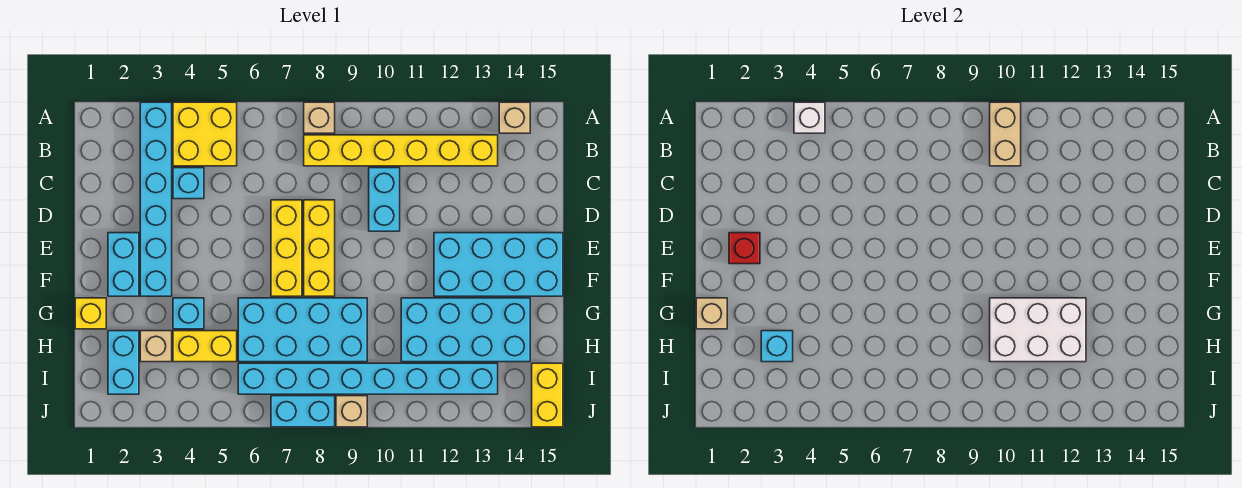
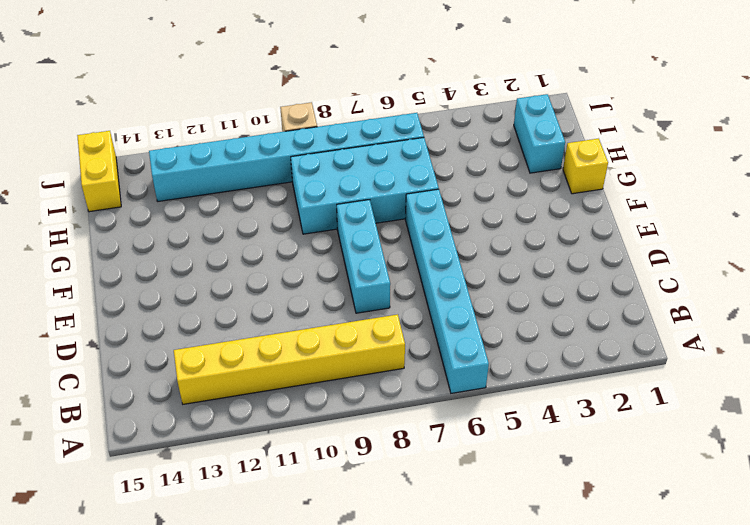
cyan 1x6 brick [405,189,489,393] -> cyan 1x6 brick moved to [140,102,172,296]
cyan 1x3 brick [337,200,390,313] -> yellow 1x3 brick [304,200,335,296]
none -> yellow 2x2 brick [173,102,237,166]
none -> tan 1x1 brick [304,102,335,133]
none -> tan 1x1 brick [499,102,530,133]

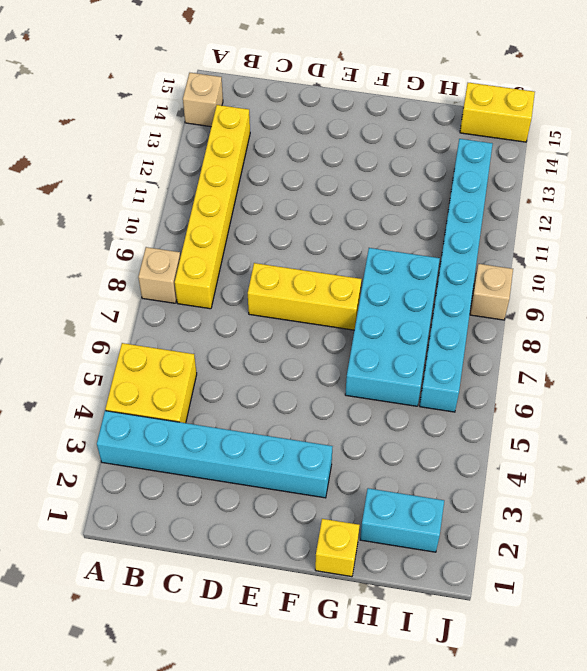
none -> cyan 1x1 brick [173,168,204,199]
none -> cyan 1x2 brick [369,168,400,231]
none -> yellow 1x3 brick [271,200,302,296]

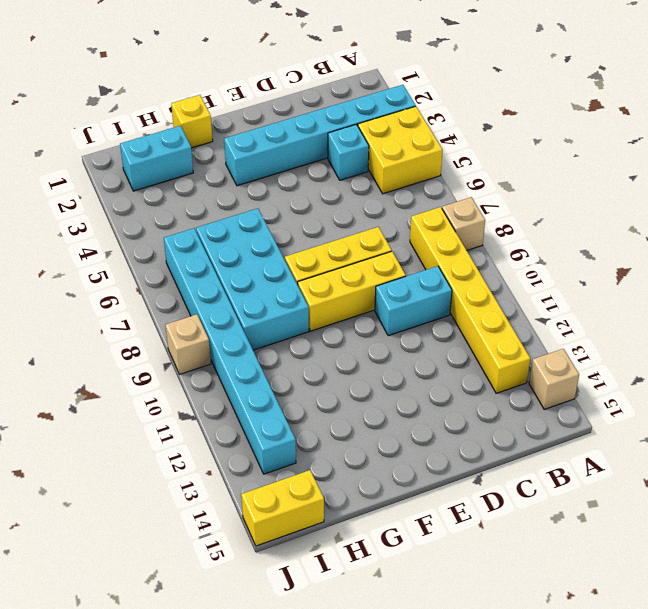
yellow 1x3 brick [298,251,406,331] -> yellow 1x3 brick moved to [271,200,302,296]
none -> cyan 1x2 brick [108,233,139,296]
none -> cyan 2x4 brick [434,233,563,296]
none -> cyan 1x1 brick [173,298,204,329]

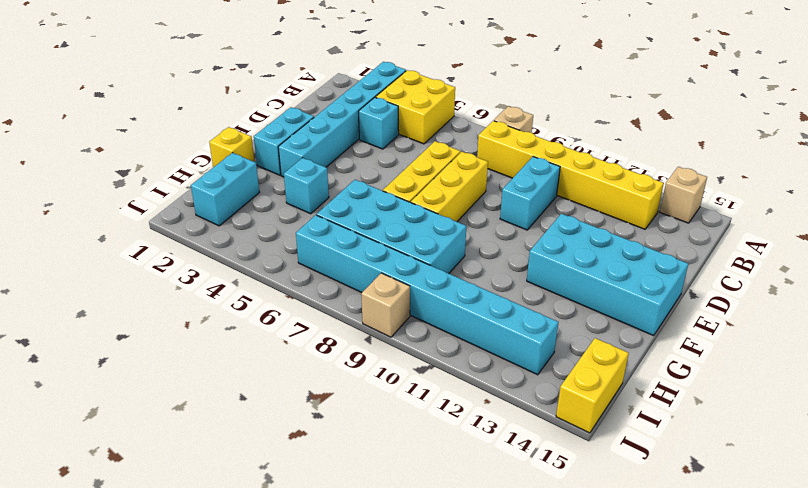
none -> cyan 2x4 brick [401,298,530,362]
none -> tan 1x1 brick [140,331,172,362]
none -> yellow 1x2 brick [173,331,237,362]

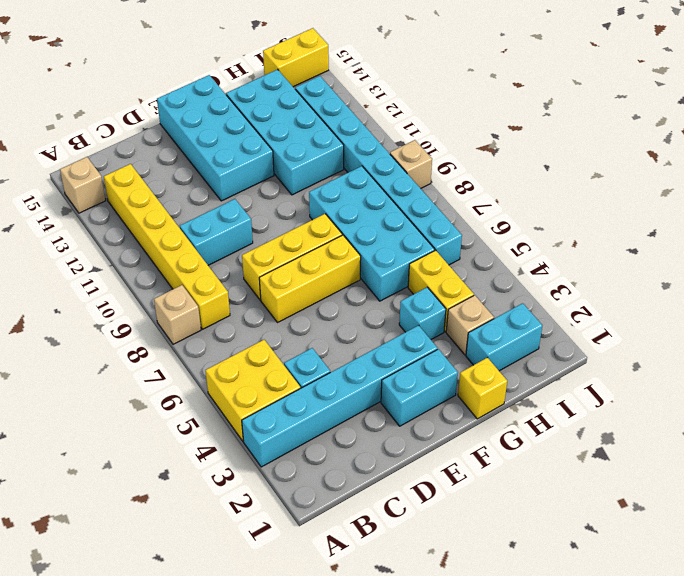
none -> cyan 1x2 brick [271,396,335,427]
none -> white 1x1 brick [794,102,825,133]
none -> tan 1x2 brick [990,102,1021,166]

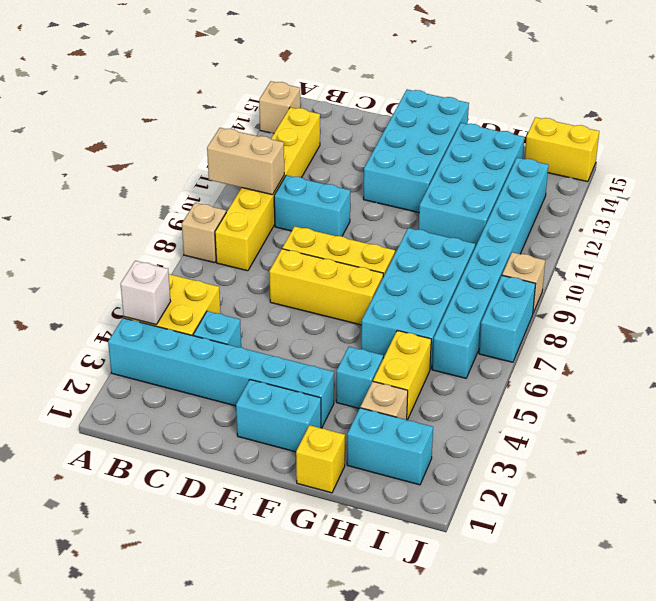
none -> red 1x1 brick [729,233,760,264]
none -> tan 1x1 brick [696,298,727,329]
none -> white 2x3 brick [990,298,1086,362]

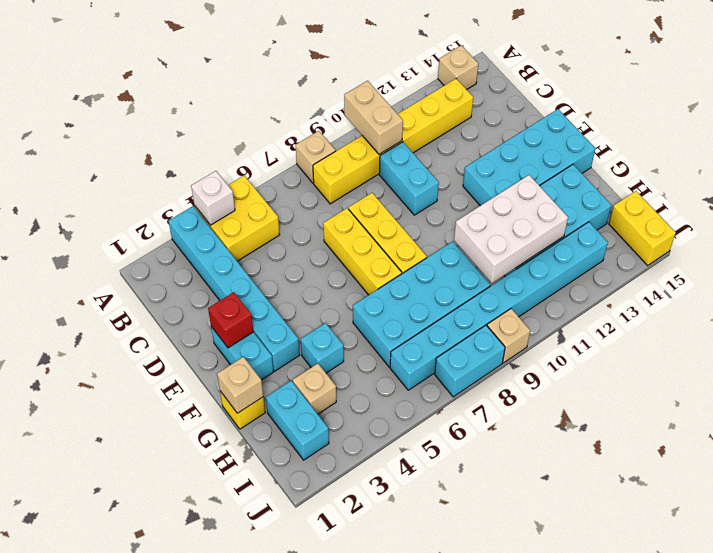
none -> cyan 1x1 brick [173,168,204,199]
none -> yellow 1x2 brick [173,331,237,362]
none -> cyan 1x1 brick [761,331,793,362]

